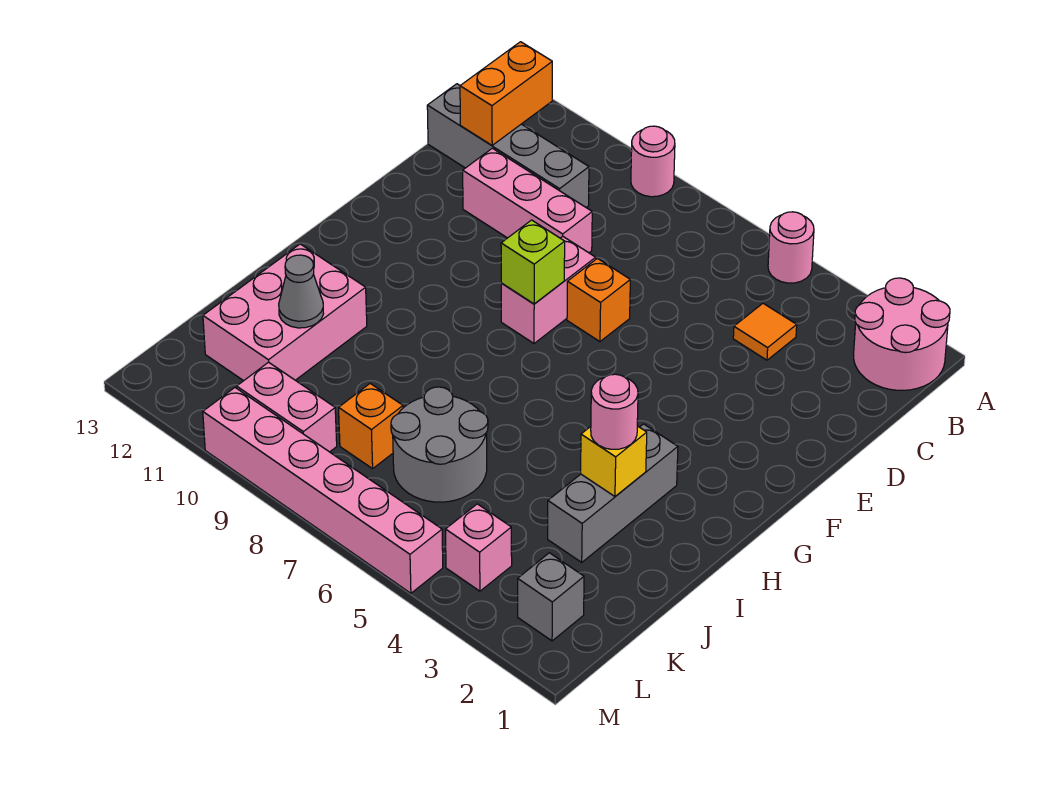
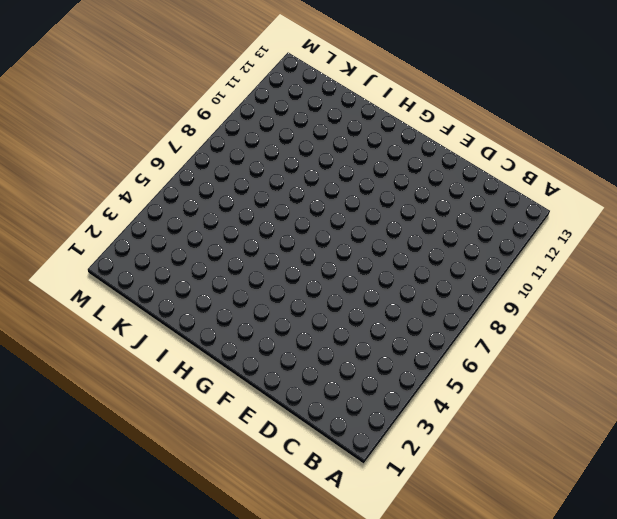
none -> pink 2x2 round brick [854,278,950,390]
none -> pink 1x1 round brick [768,212,814,283]
none -> pink 1x1 round brick [631,126,675,197]

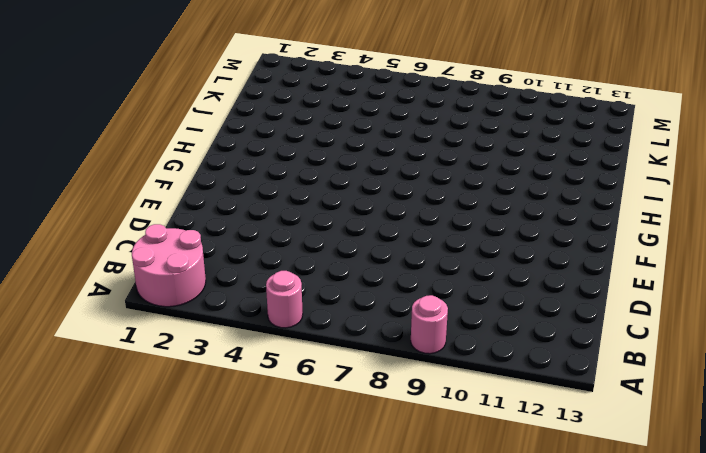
none -> orange 1x1 tile [733,303,797,360]
none -> grey 1x4 brick [427,84,589,207]
none -> pink 1x3 brick [463,148,592,253]

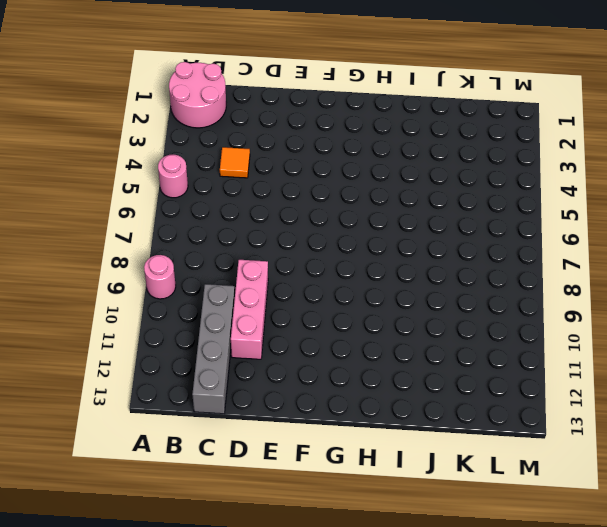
none -> orange 1x1 brick [567,258,630,342]
none -> pink 1x2 brick [501,237,596,343]
none -> grey 1x3 brick [548,424,678,562]

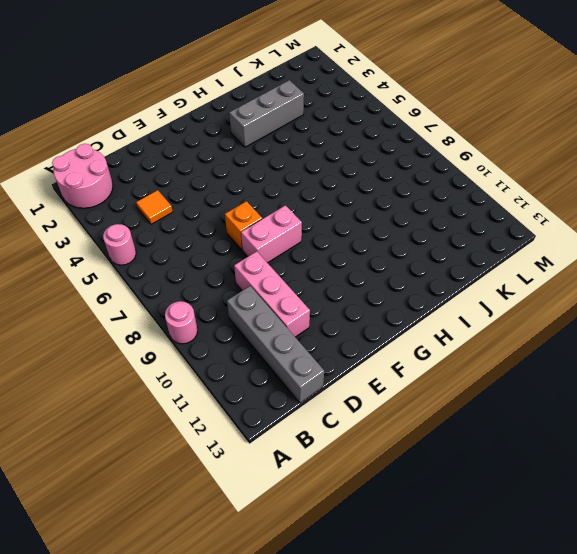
none -> pink 2x3 brick [203,244,367,381]
none -> grey 2x2 round brick [391,387,488,502]
none -> orange 1x1 brick [339,384,403,469]

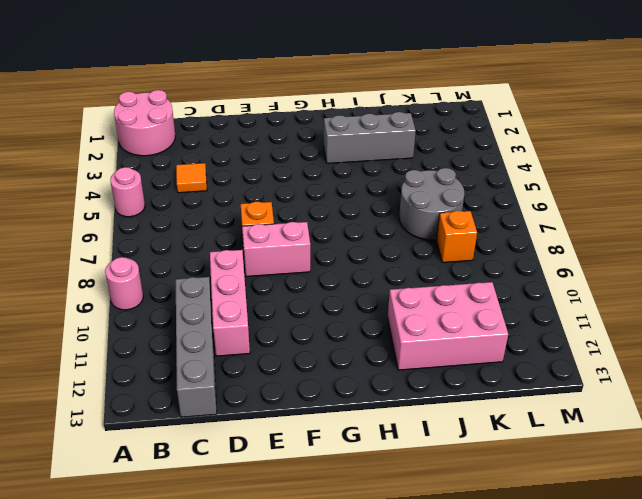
none -> grey 1x1 brick [518,553,584,641]
none -> pink 1x1 brick [445,504,512,591]
none -> pink 1x2 brick [237,362,337,452]

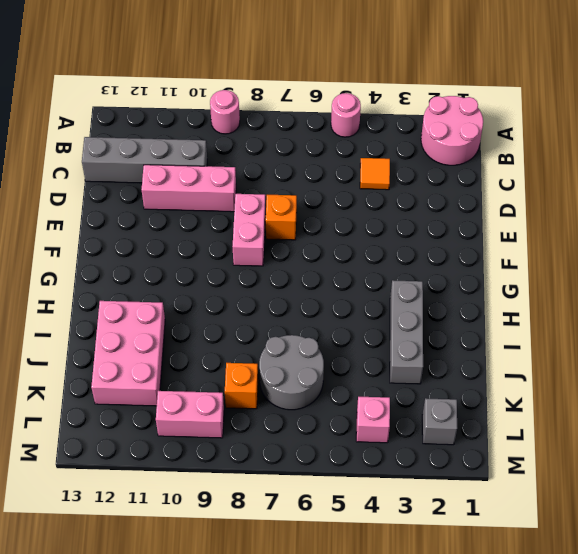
none -> pink 1x6 brick [203,388,443,593]
none -> orange 1x2 brick [460,42,552,145]
none -> lime 1x1 brick [501,220,565,304]

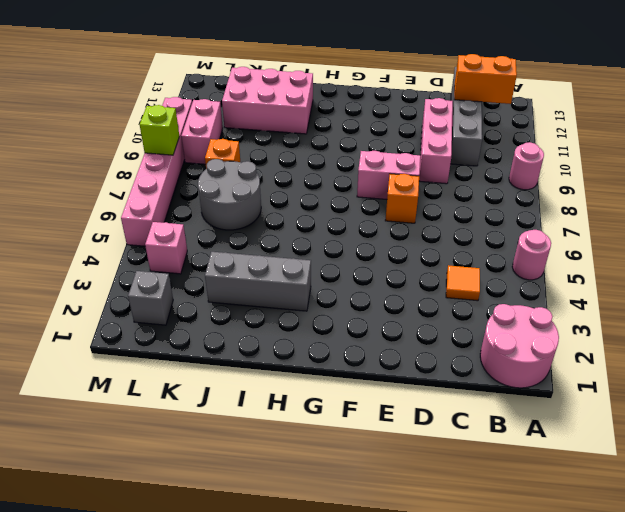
lime 1x1 brick [140,105,179,155] -> lime 1x1 brick moved to [501,220,565,304]
none -> yellow 1x1 brick [581,426,647,496]
none -> grey 1x1 cone [279,255,324,328]
none -> pink 1x1 round brick [591,374,638,449]

